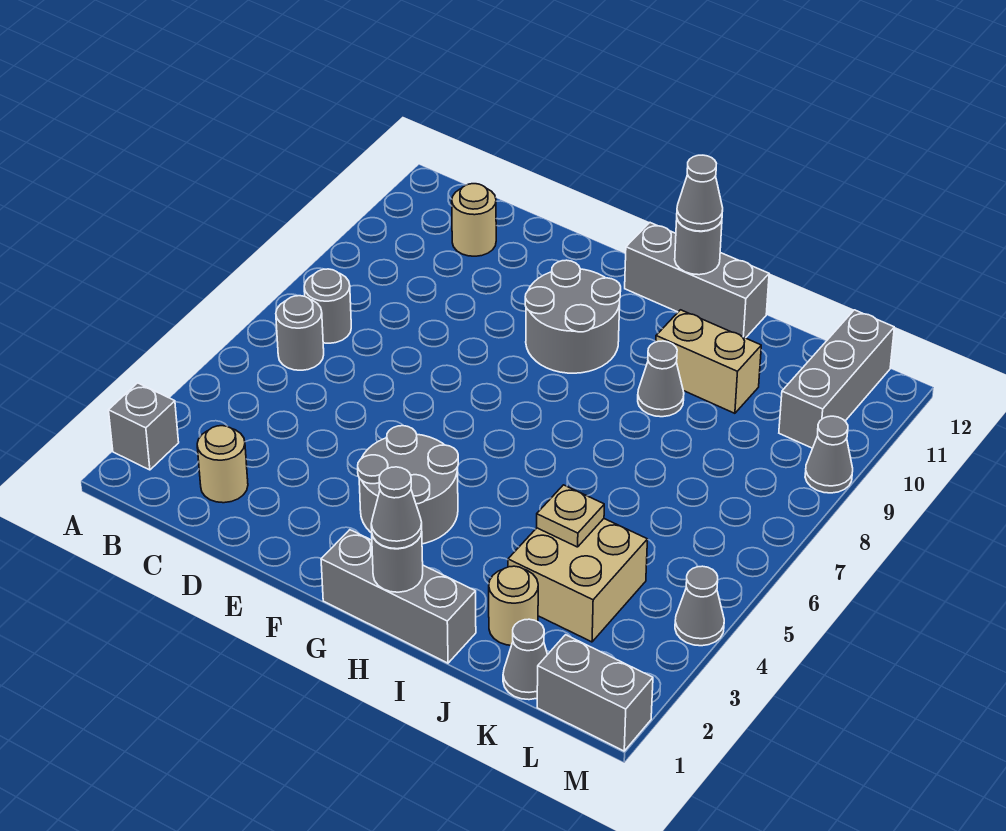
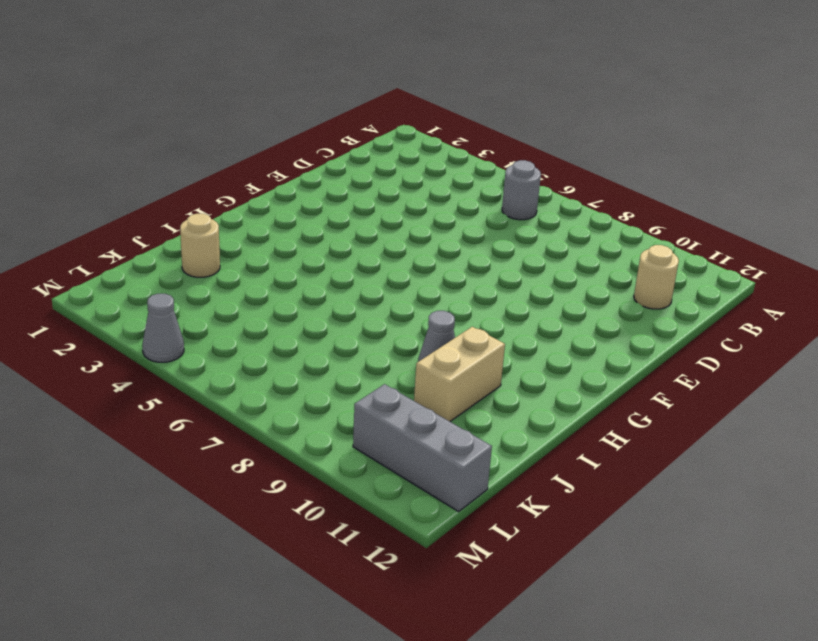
none -> grey 1x1 brick [109,383,179,470]
none -> grey 1x1 round brick [304,269,351,343]
none -> tan 1x1 round brick [197,426,248,503]

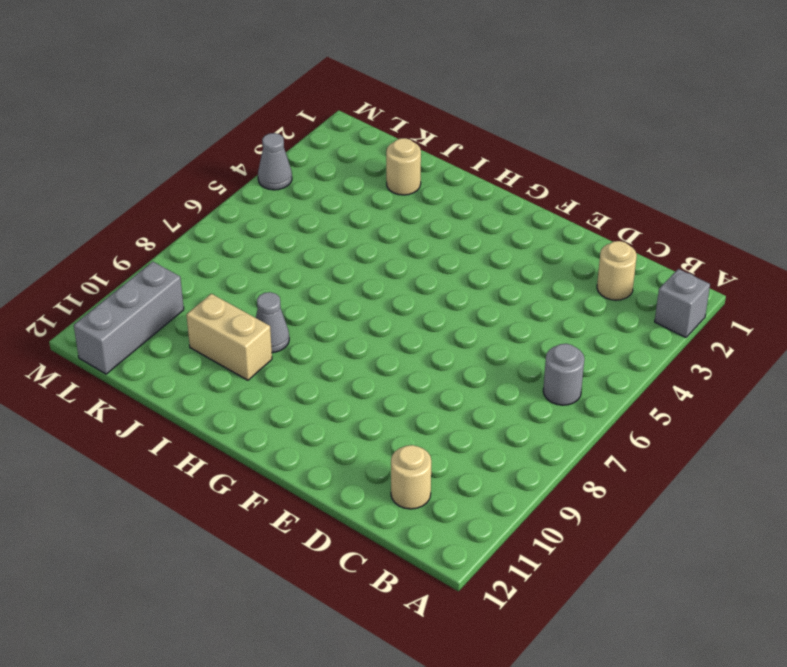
none -> grey 1x1 round brick [304,269,351,343]
none -> grey 2x2 round brick [358,426,458,544]
none -> grey 2x2 round brick [525,260,621,373]

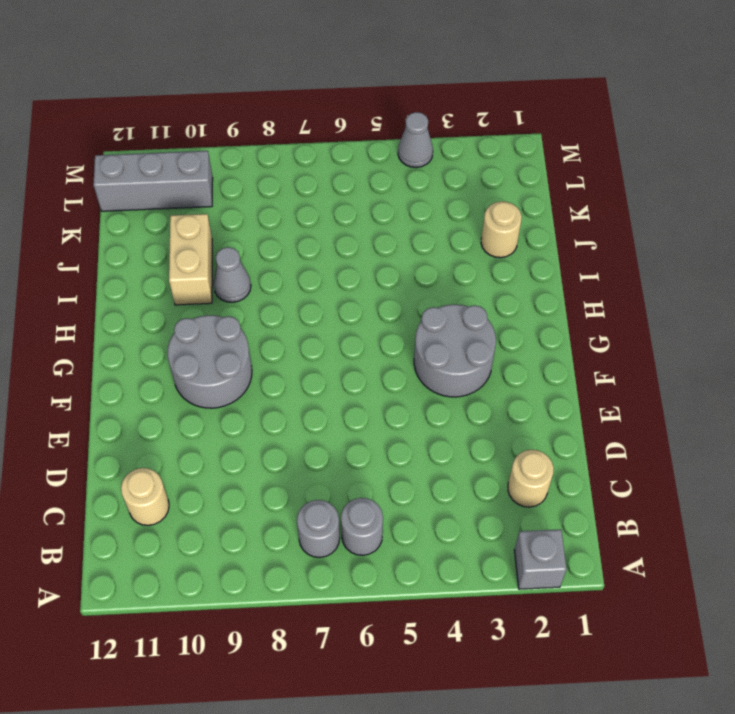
none -> grey 1x3 brick [321,530,476,663]
none -> grey 1x3 brick [625,223,769,338]
none -> tan 2x2 brick [508,519,648,642]

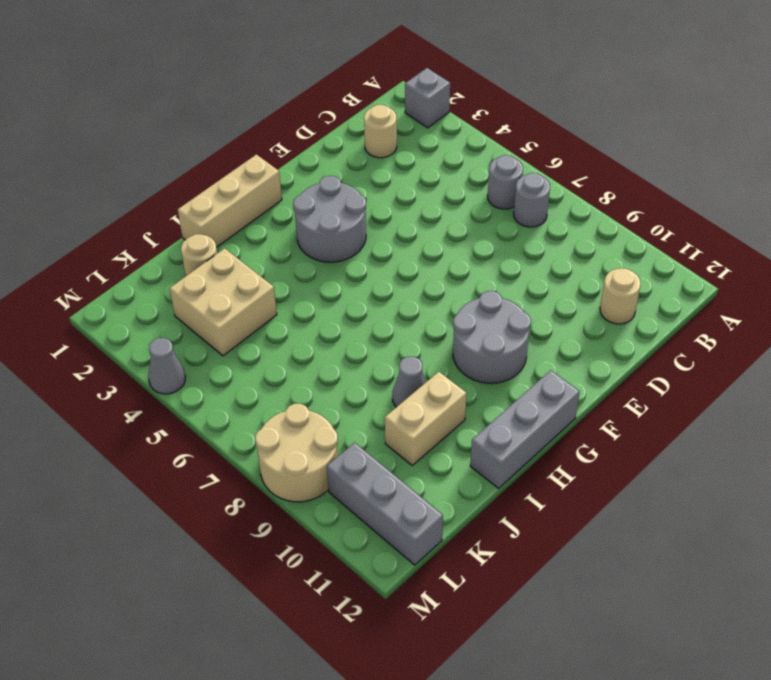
tan 1x3 brick [178,155,282,247] -> grey 1x3 brick [321,530,476,663]
tan 2x2 round brick [255,404,338,502] -> grey 1x1 cone [805,416,853,493]
none -> grey 1x1 cone [503,619,548,700]
none -> grey 1x2 brick [537,635,653,751]
none -> grey 1x1 round brick [372,532,423,592]

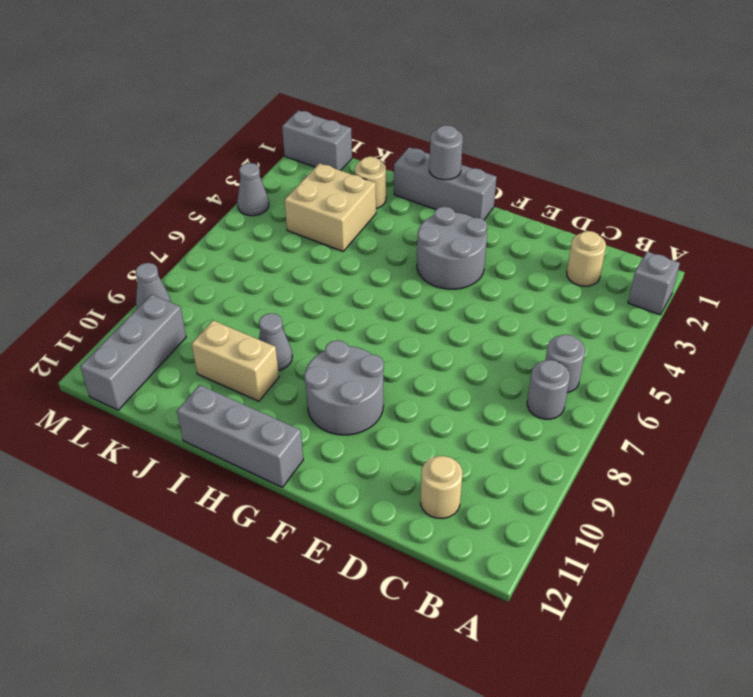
none -> grey 1x1 cone [503,619,548,700]
none -> grey 1x1 round brick [675,220,722,275]
none -> tan 1x1 plate [537,485,604,547]

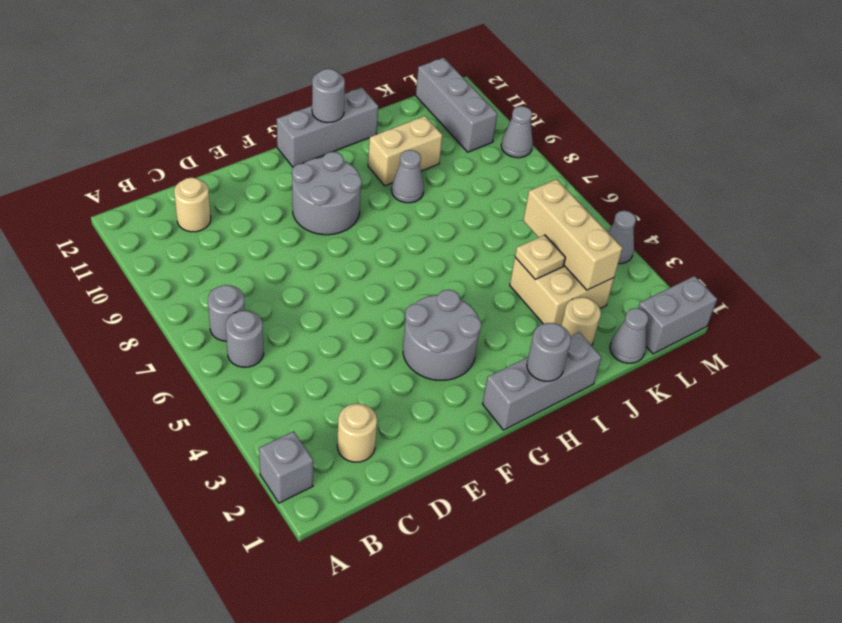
tan 1x3 brick [523,179,622,290] -> none
none -> grey 1x1 cone [371,467,422,549]
none -> grey 1x1 cone [677,155,723,231]

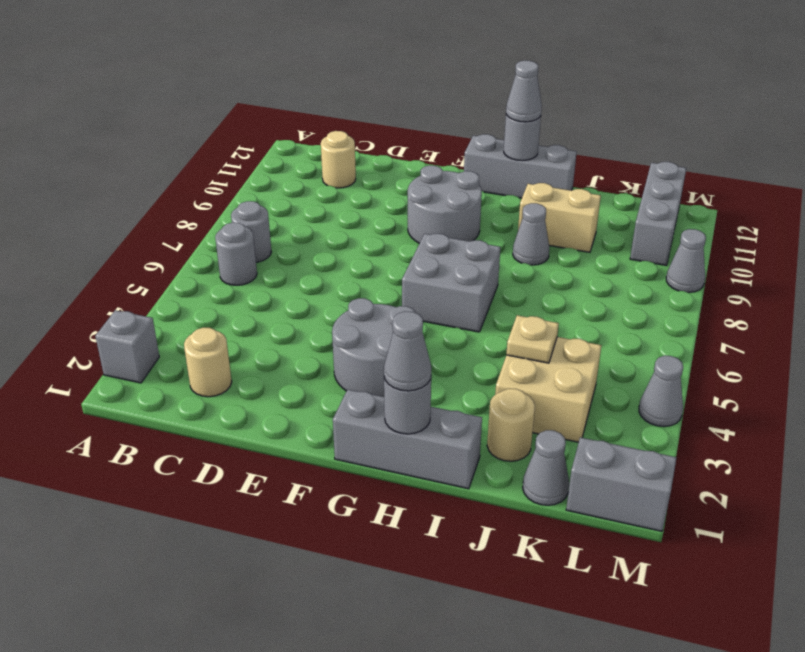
grey 2x2 brick [402,234,500,332] -> none

